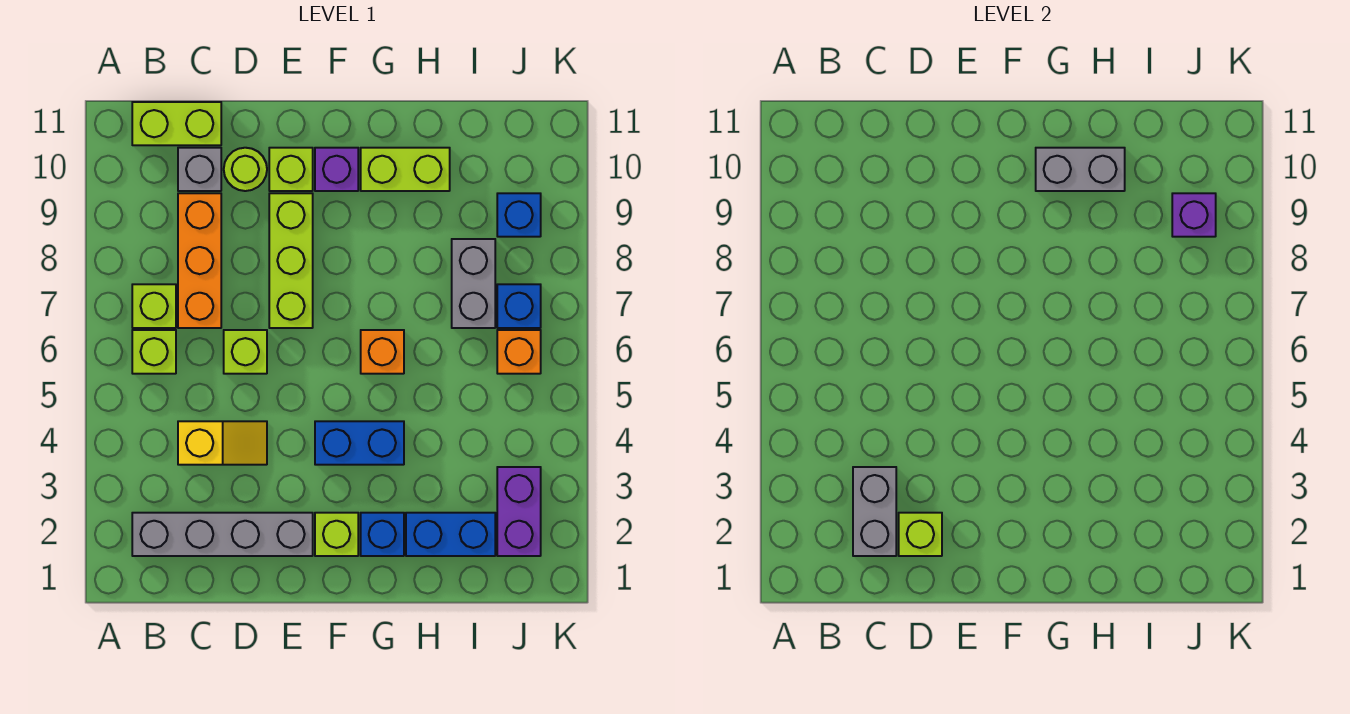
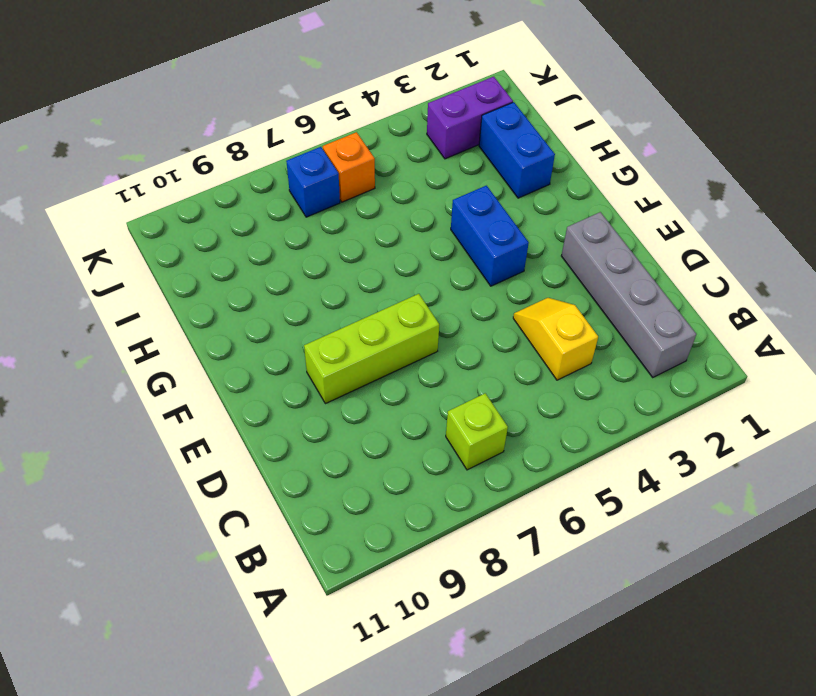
none -> lime 1x1 brick [132,330,176,374]
none -> lime 1x2 brick [132,102,221,145]
none -> orange 1x3 brick [178,193,221,328]

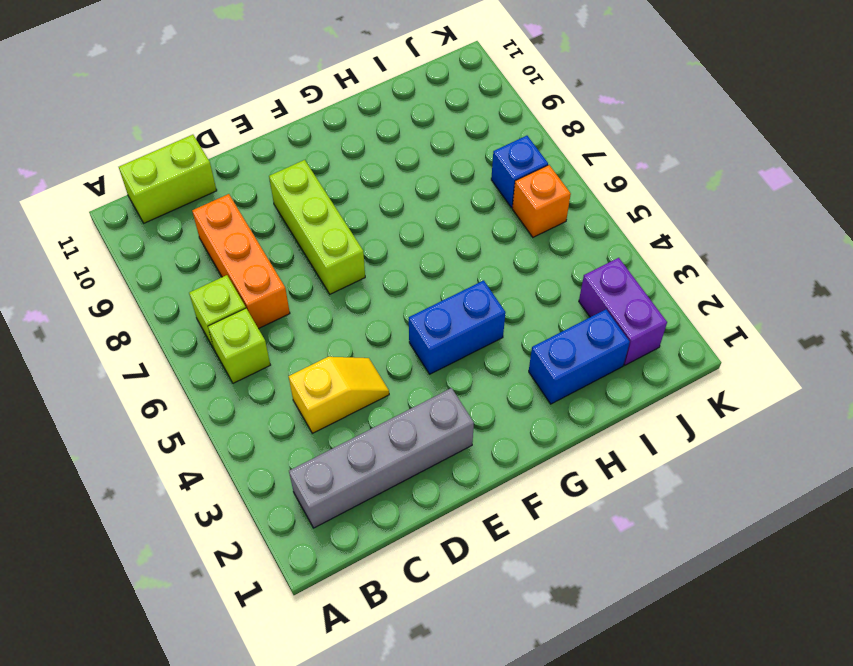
none -> grey 1x1 brick [178,148,221,191]
none -> lime 1x1 brick [224,330,267,374]
none -> lime 1x1 round brick [224,148,267,191]

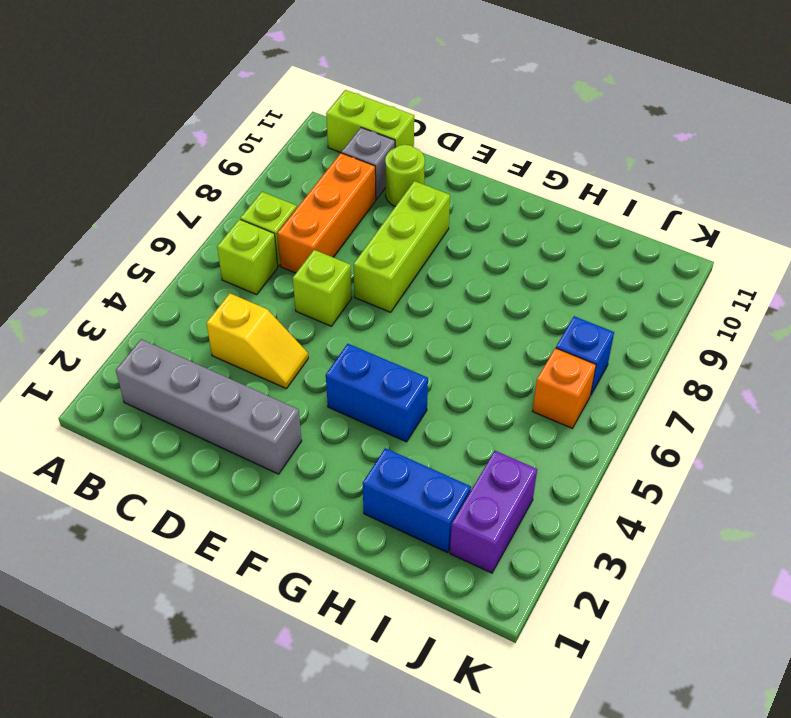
none -> lime 1x1 brick [269,148,313,191]
none -> lime 1x1 brick [315,513,358,556]
none -> purple 1x1 brick [315,148,358,191]

